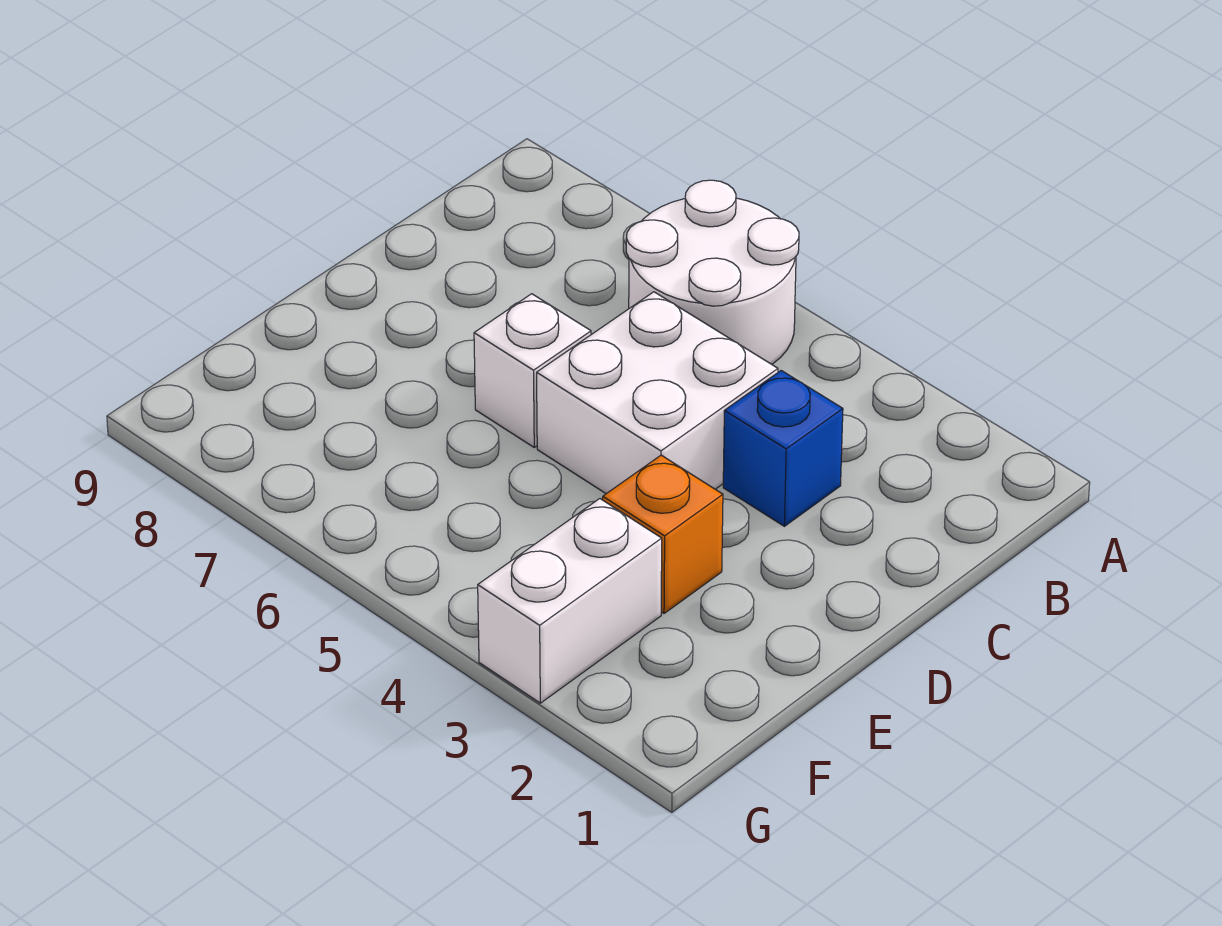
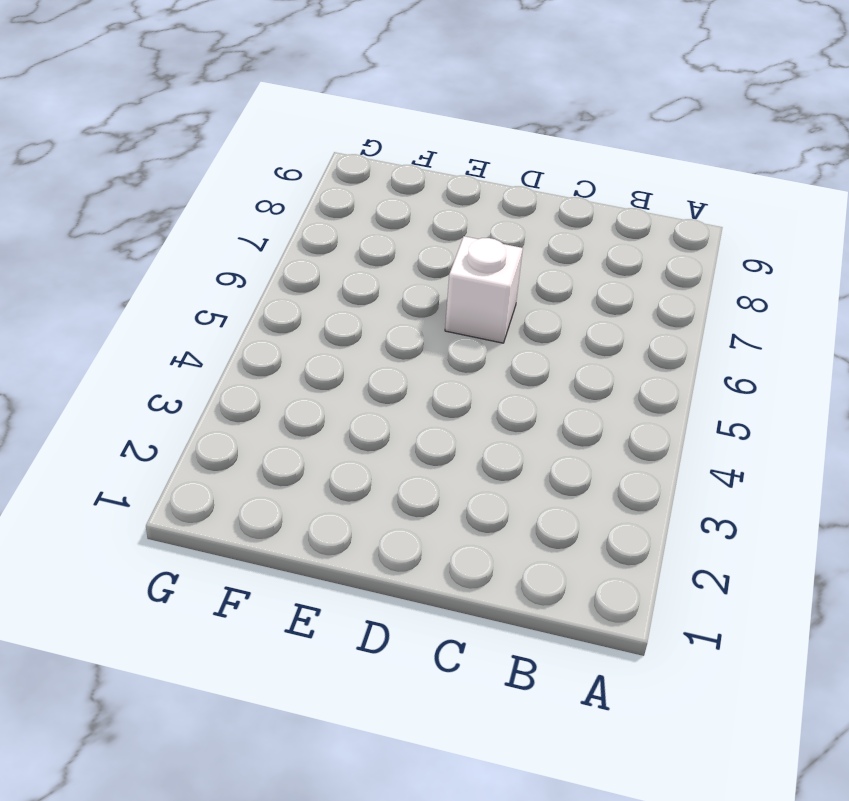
none -> white 2x2 round brick [626,180,799,364]
none -> blue 1x1 brick [723,371,843,526]

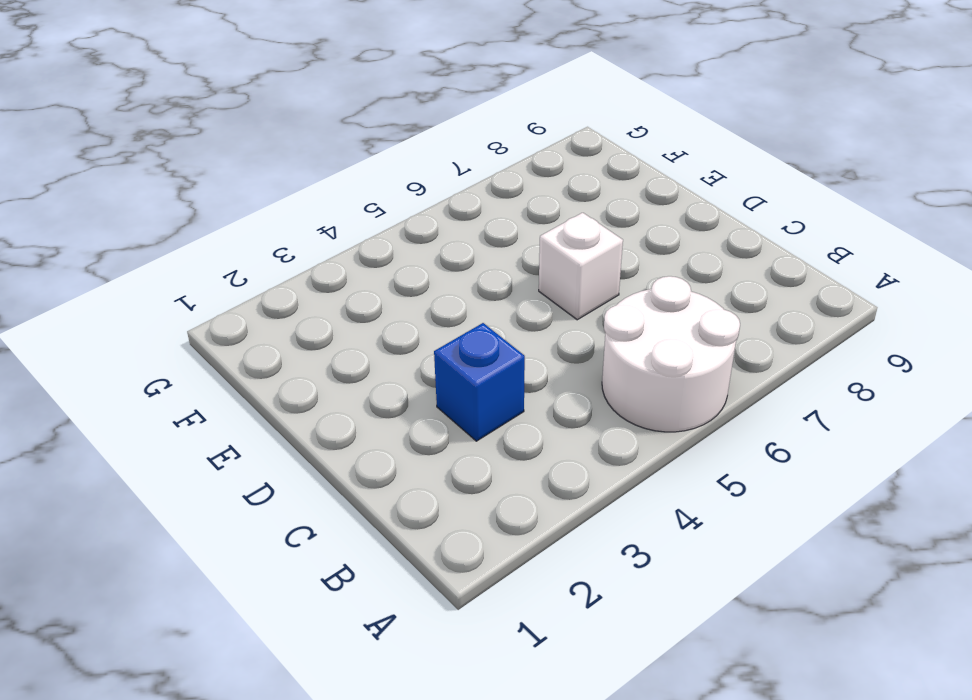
none -> white 2x2 brick [537,292,778,494]
none -> orange 1x1 brick [603,455,723,613]

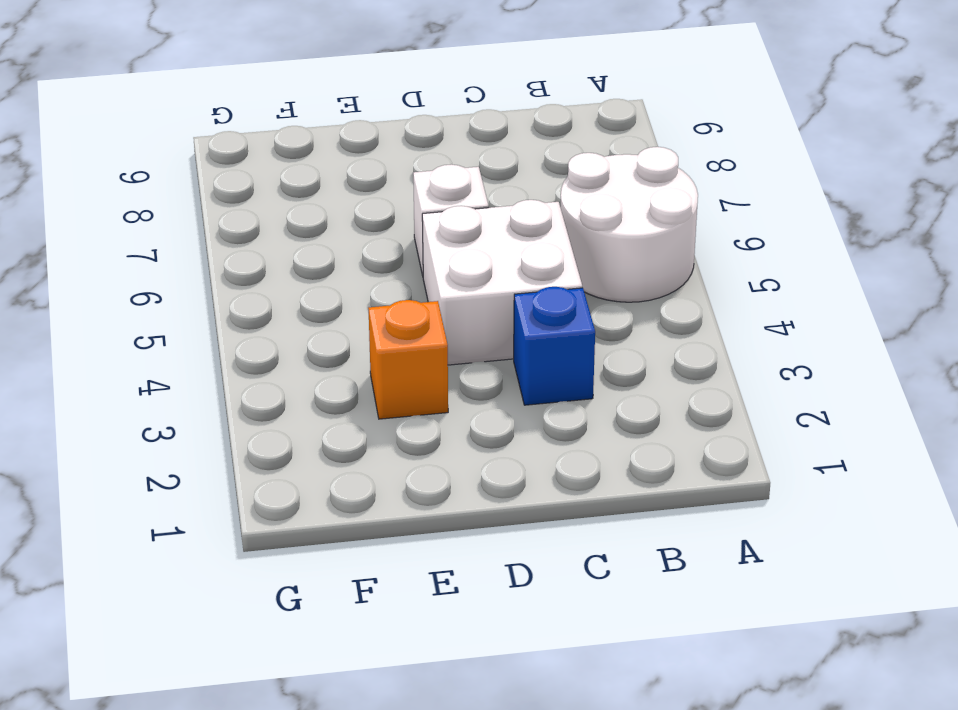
none -> white 1x2 brick [478,499,662,703]

